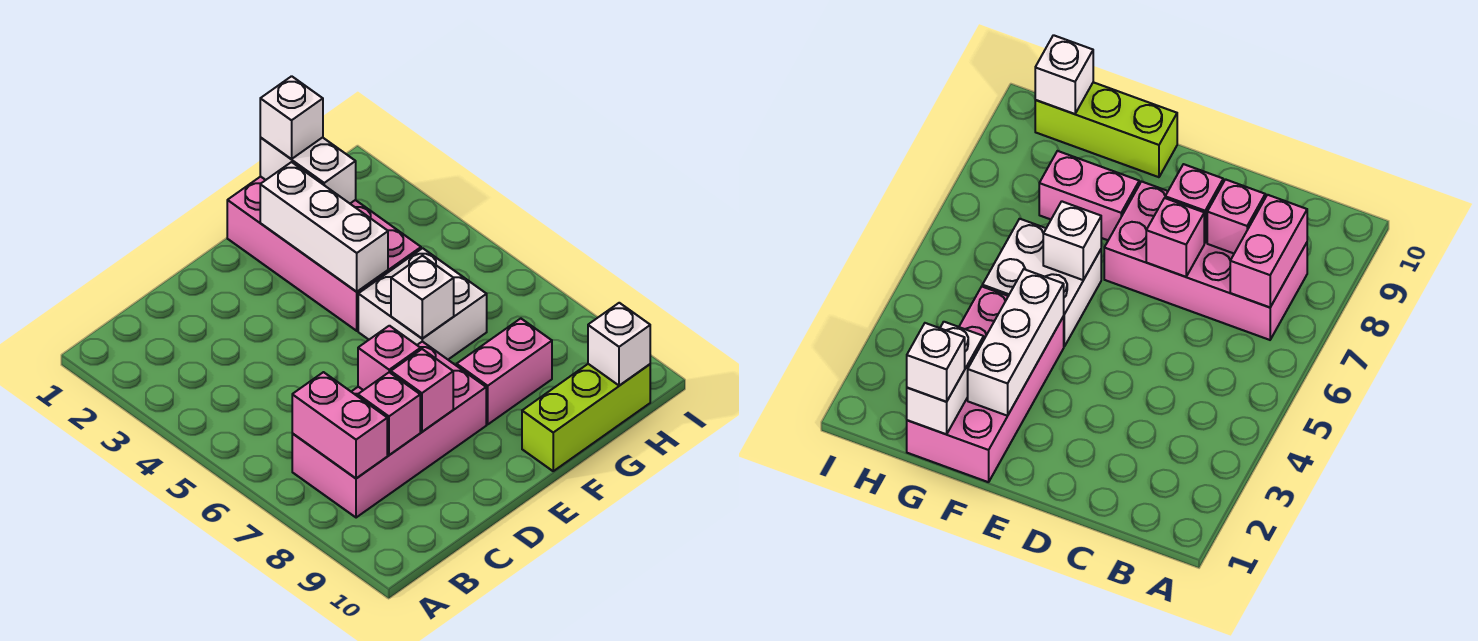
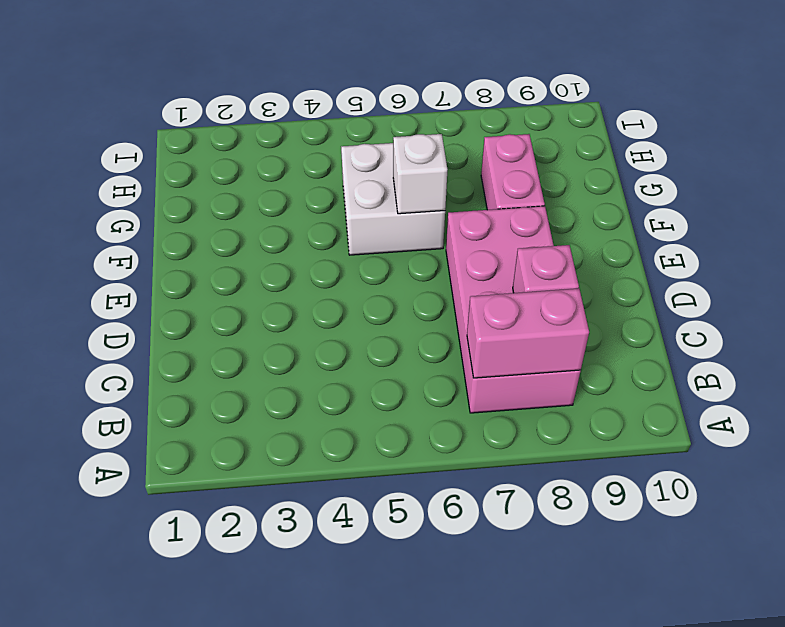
none -> pink 2x4 brick [227,177,421,331]
none -> lime 1x3 brick [522,364,650,471]
none -> pink 1x1 brick [358,326,421,390]

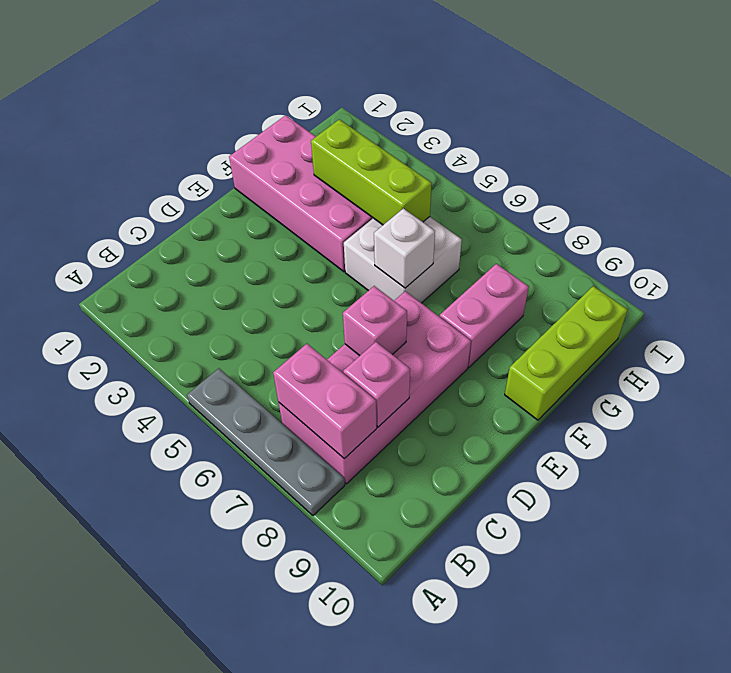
grey 1x4 plate [187,368,345,515] -> none
lime 1x3 brick [311,119,432,225] -> none
none -> pink 1x1 brick [391,349,453,432]
none -> white 1x3 brick [260,162,388,292]
none -> white 1x2 brick [260,137,356,203]

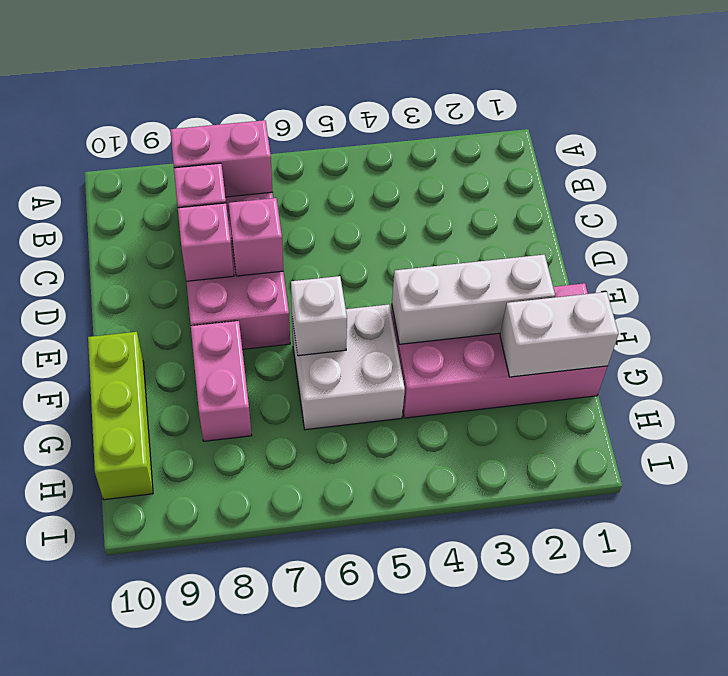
none -> white 1x1 brick [588,303,650,386]
none -> white 1x1 brick [260,76,323,159]

